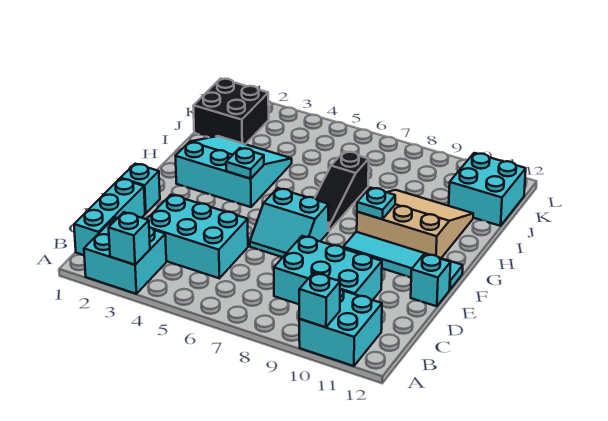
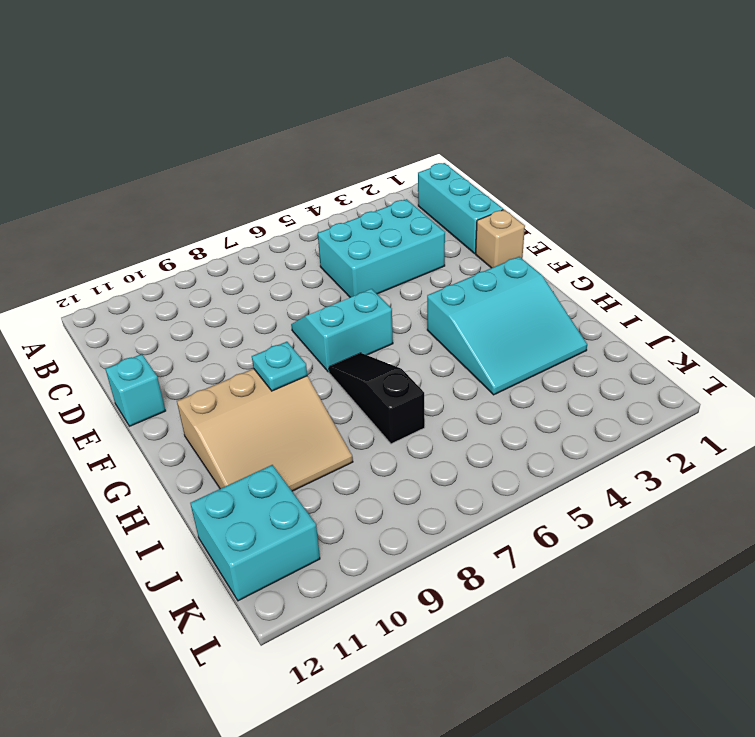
tan 1x1 brick [476,210,525,268] -> cyan 1x1 brick [121,164,160,214]
none -> cyan 2x2 brick [84,218,166,294]
none -> cyan 2x2 brick [299,289,382,366]
none -> cyan 2x3 brick [274,236,382,304]

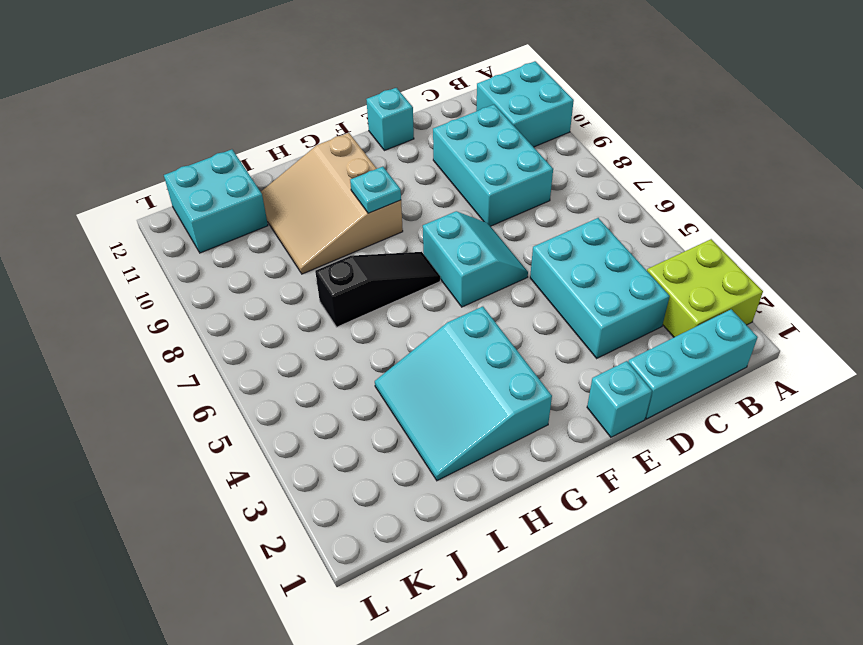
lime 2x2 brick [647,239,763,337] -> cyan 2x2 brick [84,218,166,294]
none -> cyan 1x4 tile [343,232,463,289]
none -> black 2x2 brick [193,79,269,144]
none -> cyan 1x1 brick [109,212,150,265]

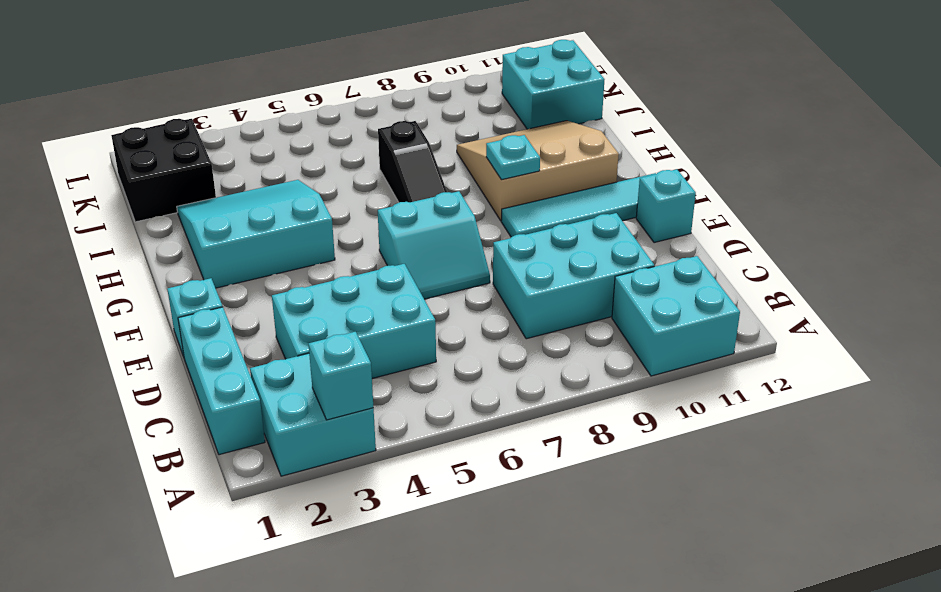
none -> cyan 1x1 brick [299,273,340,327]
none -> cyan 1x1 plate [226,148,264,179]

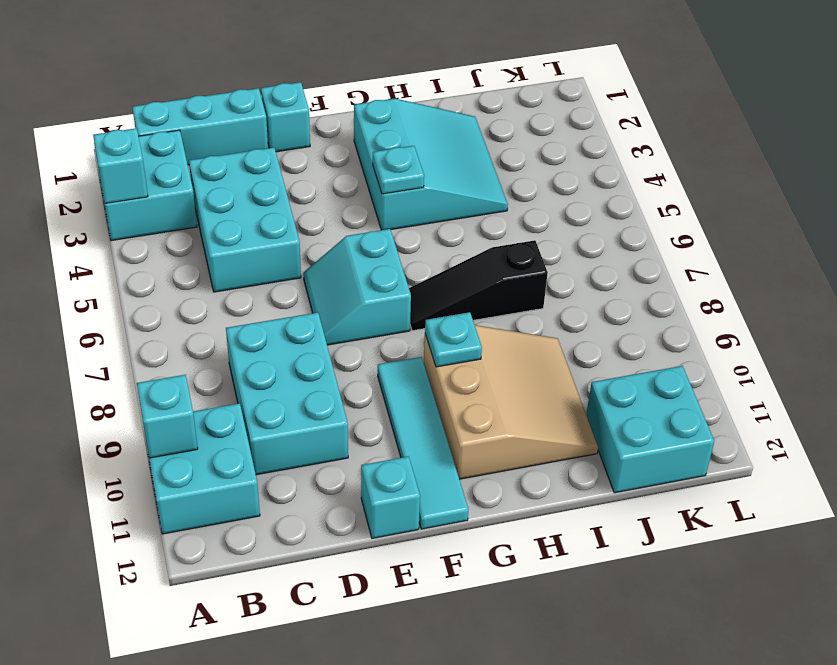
none -> black 2x2 brick [193,79,269,144]

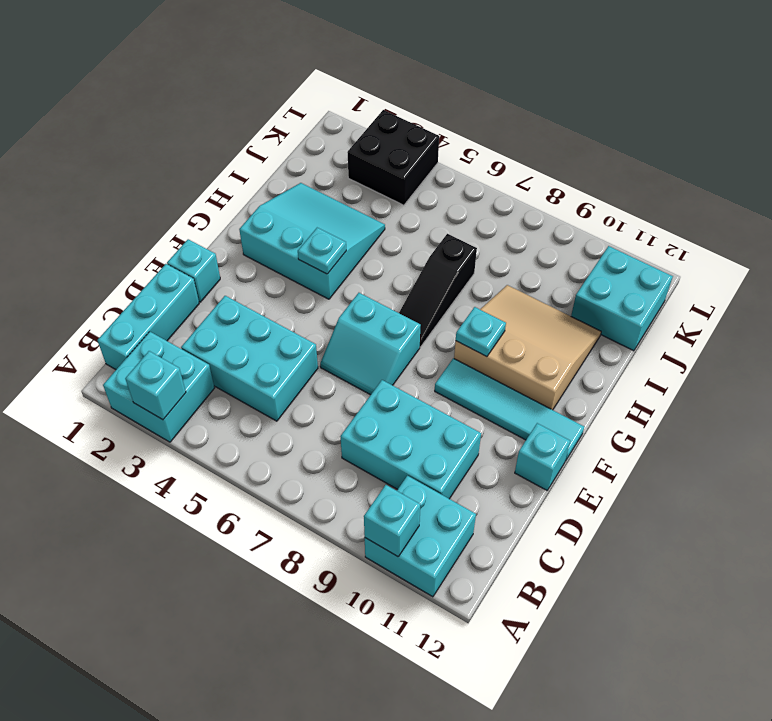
black 2x2 brick [347,110,439,205] -> black 2x2 brick moved to [193,79,269,144]

